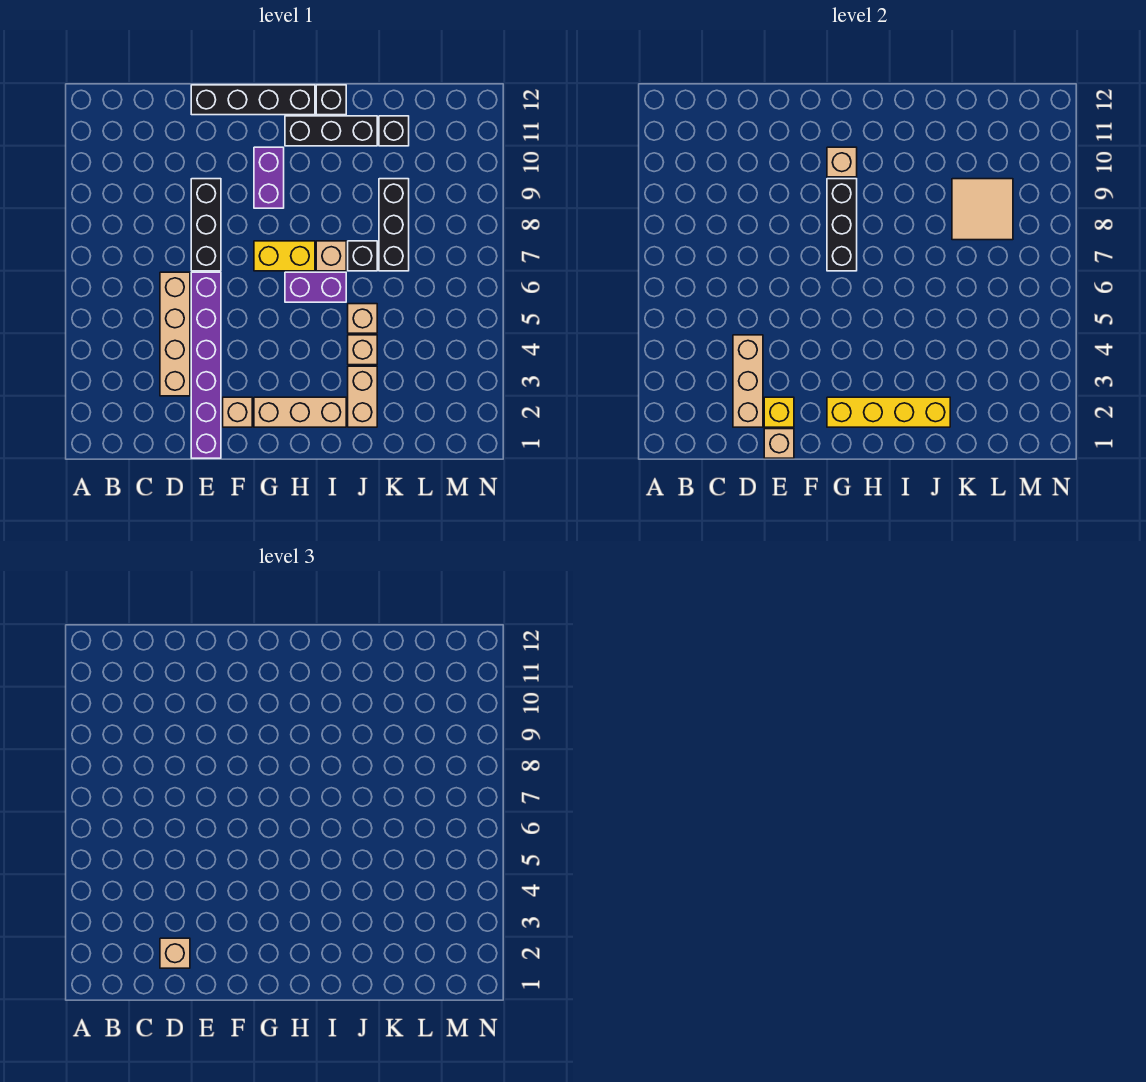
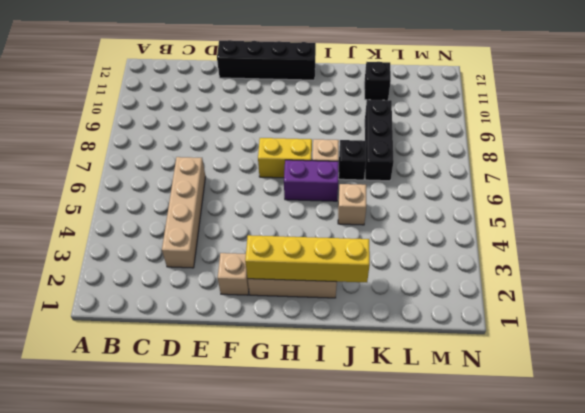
none -> purple 1x6 brick [191,272,221,458]
none -> black 1x3 brick [191,179,221,271]
none -> purple 1x2 brick [254,147,284,208]

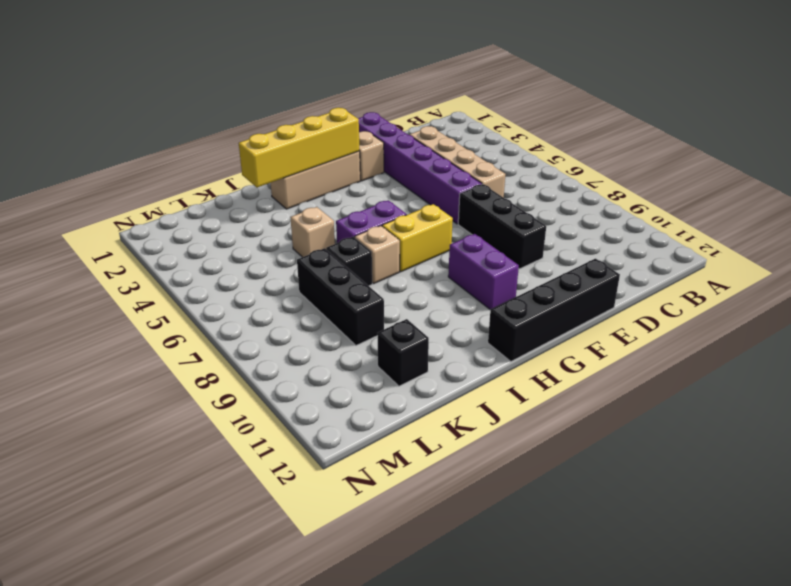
none -> black 1x3 brick [285,116,377,146]
none -> black 1x1 brick [316,85,346,115]
none -> tan 1x2 brick [348,366,377,427]

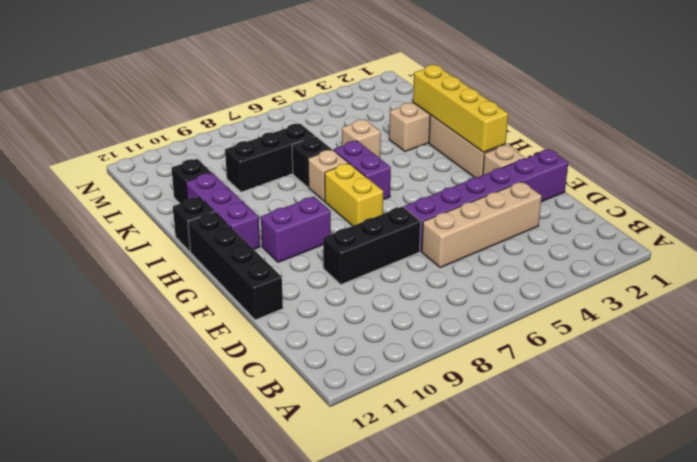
purple 1x3 brick [186,173,260,249] -> black 1x3 brick [285,116,377,146]
none -> tan 1x1 brick [348,335,377,365]
none -> tan 1x3 brick [733,335,763,427]
none -> tan 1x1 brick [764,429,794,458]

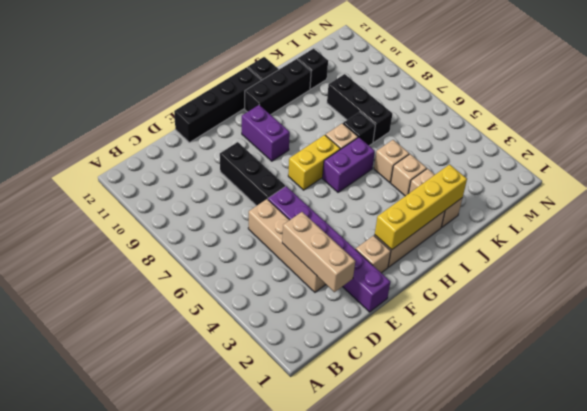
none -> tan 1x1 brick [764,429,794,458]
none -> yellow 1x1 brick [764,397,794,427]
none -> black 1x3 brick [827,179,857,271]

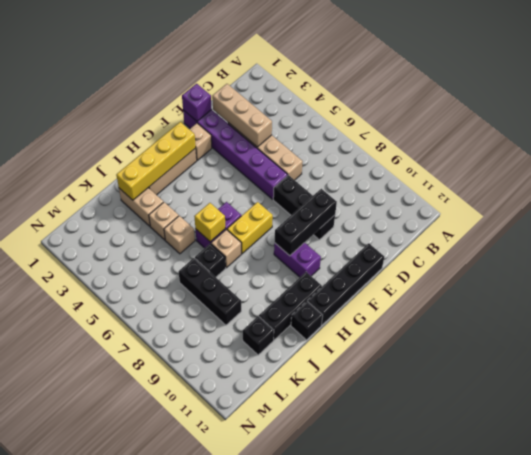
purple 1x1 brick [182,84,212,121] -> tan 1x1 brick [764,429,794,458]
black 1x3 brick [275,189,337,256] -> black 1x3 brick turned to [827,179,857,271]
yellow 1x1 brick [194,203,225,242] -> yellow 1x1 brick moved to [764,397,794,427]
none -> tan 1x1 brick [827,147,857,177]
none -> tan 2x2 tile [952,179,1013,240]
none -> tan 1x1 brick [160,938,190,968]

